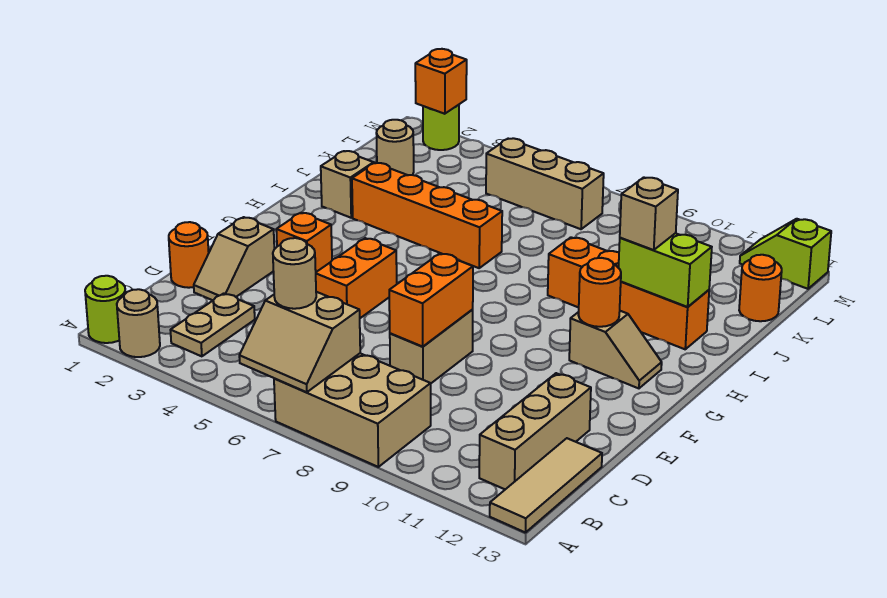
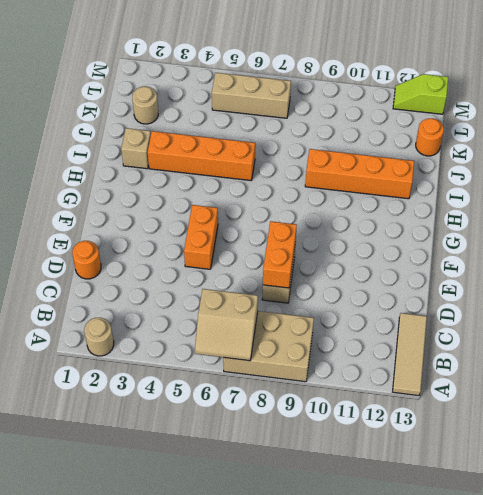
none -> lime 1x1 round brick [85,276,126,343]
none -> tan 1x2 plate [170,293,255,356]
none -> tan 1x3 brick [479,373,591,489]

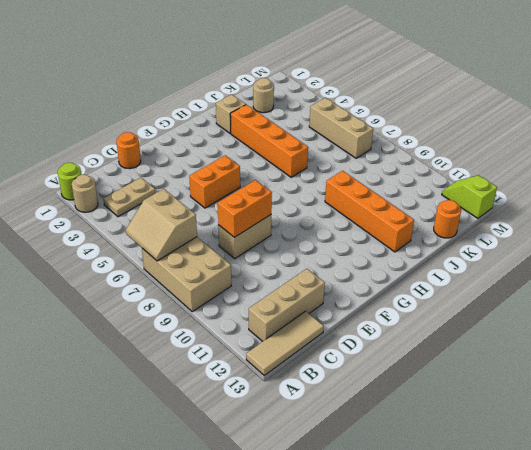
none -> tan 1x2 slope [194,217,274,300]
none -> orange 1x1 brick [276,213,332,272]
none -> tan 1x2 slope [569,311,662,388]

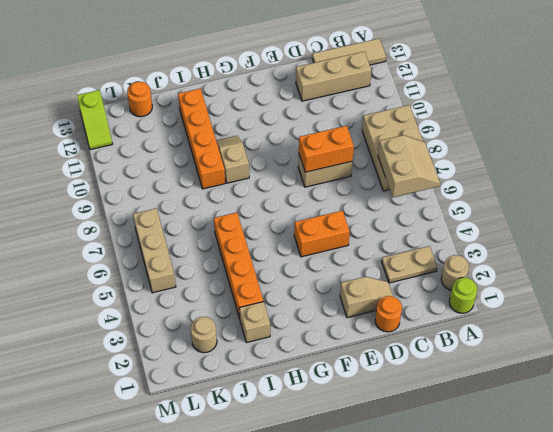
tan 1x2 slope [216,136,249,183] -> tan 1x2 slope moved to [569,311,662,388]
none -> orange 1x1 brick [276,213,332,272]
none -> lime 1x1 round brick [423,105,459,150]
none -> orange 1x1 round brick [579,258,621,327]

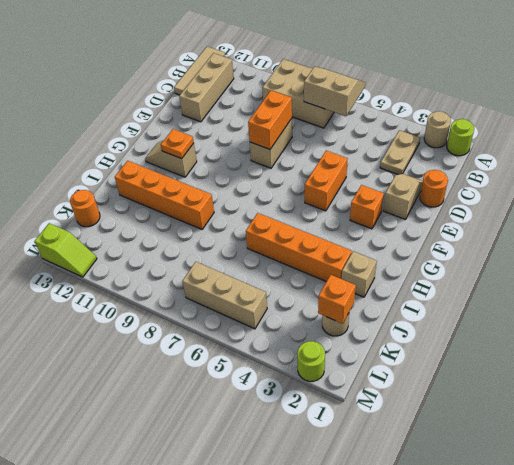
orange 1x1 plate [161,129,194,159] -> orange 1x1 round brick [579,258,621,327]
orange 1x1 brick [318,275,356,324] -> orange 1x1 brick moved to [415,49,467,114]
none -> lime 1x2 brick [619,233,712,307]
none -> tan 1x1 round brick [273,238,316,309]
none -> tan 1x1 brick [620,177,678,250]

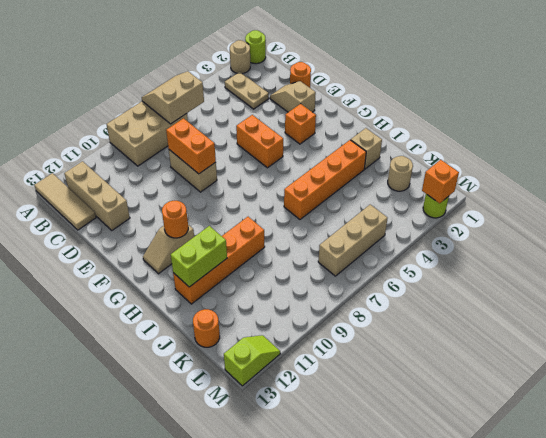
none -> tan 1x1 round brick [273,238,316,309]
none -> tan 1x1 brick [620,177,678,250]

